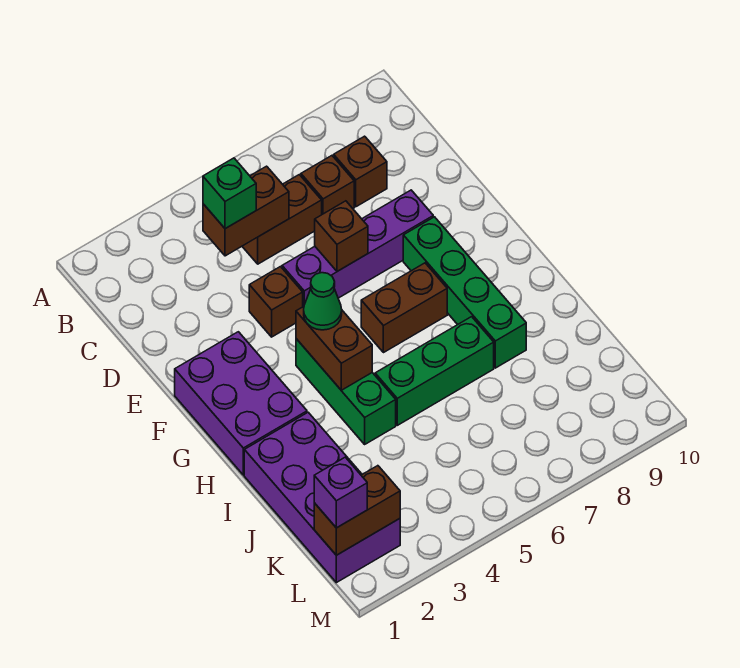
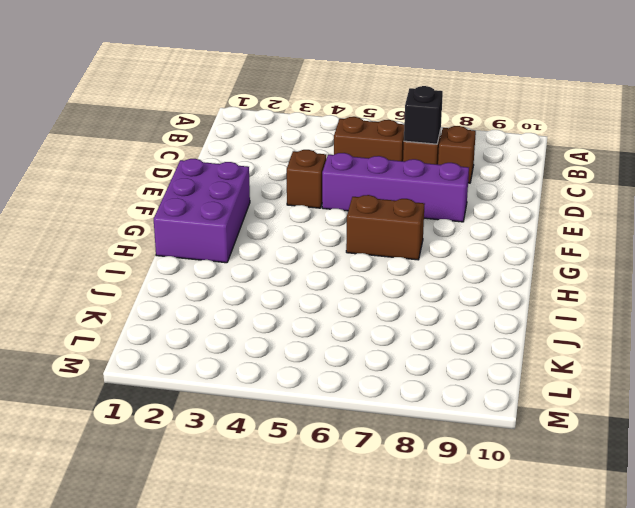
black 1x1 brick [404,86,443,144] -> none
none -> green 1x4 brick [403,217,526,368]
none -> green 1x3 brick [296,339,396,444]
none -> purple 2x4 brick [244,412,400,583]

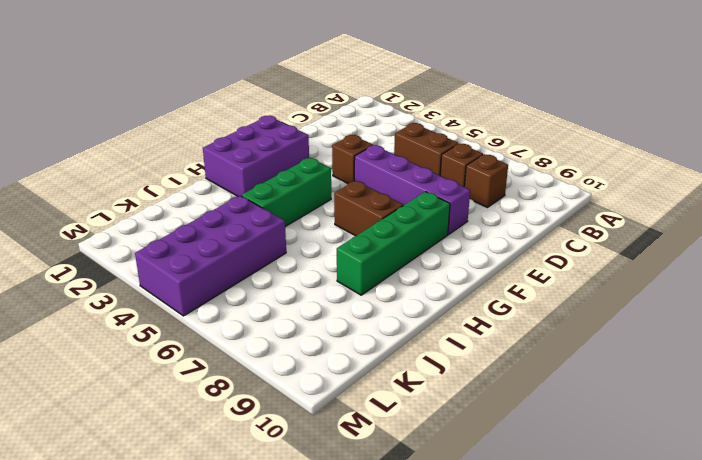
purple 2x4 brick [135,196,286,316] -> purple 2x4 brick moved to [244,412,400,583]
none -> green 1x3 brick [375,317,494,425]
none -> brown 1x2 brick [203,166,289,256]
none -> brown 1x1 brick [315,201,368,271]

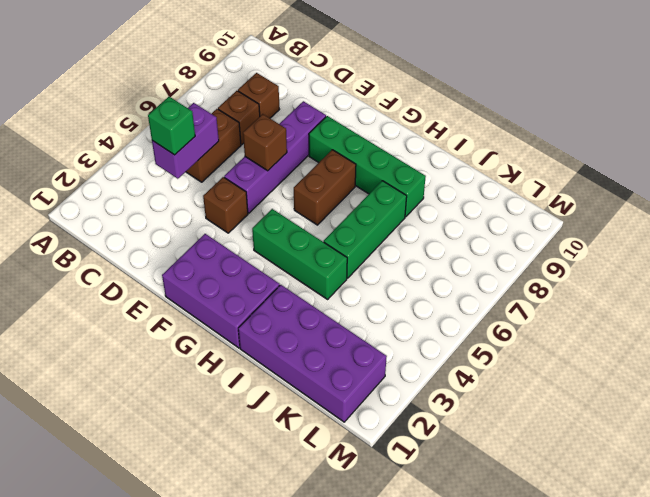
purple 1x2 brick [152,103,219,179] -> brown 1x2 brick [203,166,289,256]
none -> brown 1x2 brick [296,307,372,390]
none -> brown 1x2 brick [314,466,400,555]
none -> green 1x1 cone [304,273,342,330]

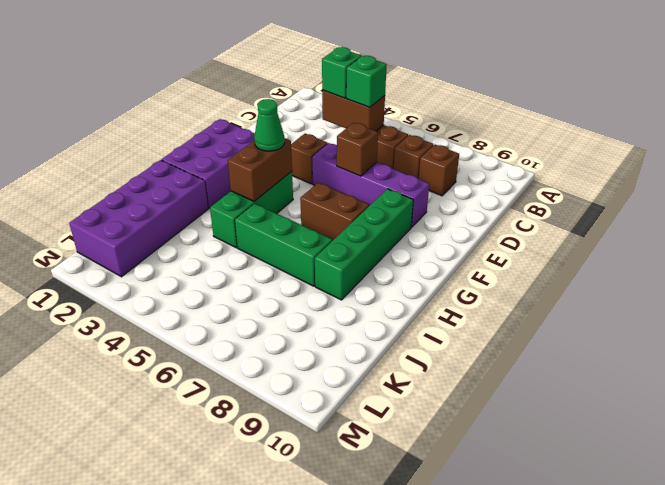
green 1x1 brick [346,56,387,107] -> none
none -> brown 1x2 brick [314,466,400,555]
none -> purple 1x1 brick [314,457,367,528]

